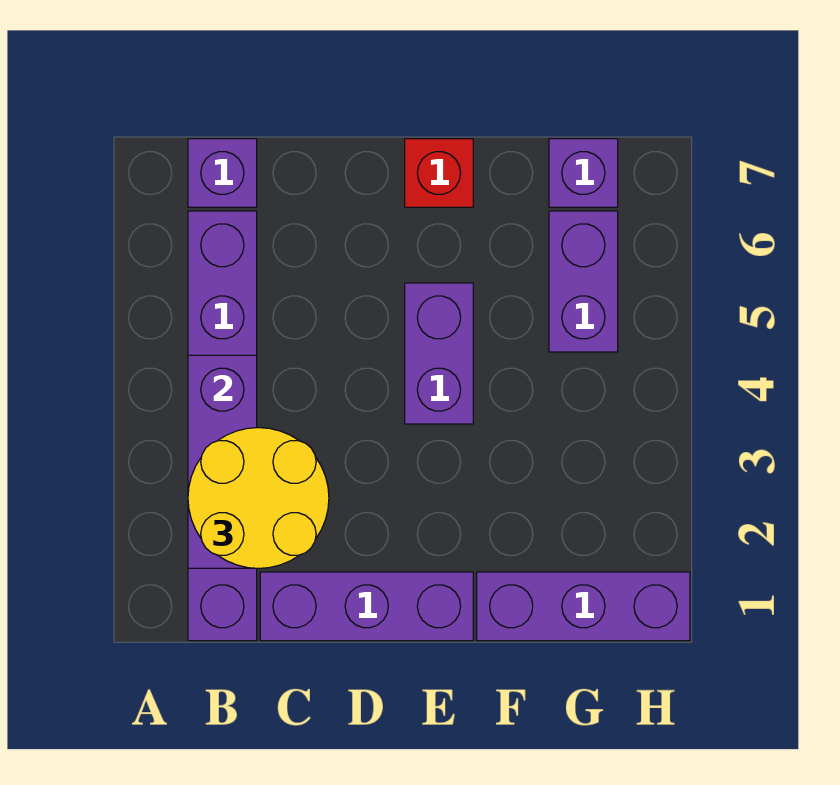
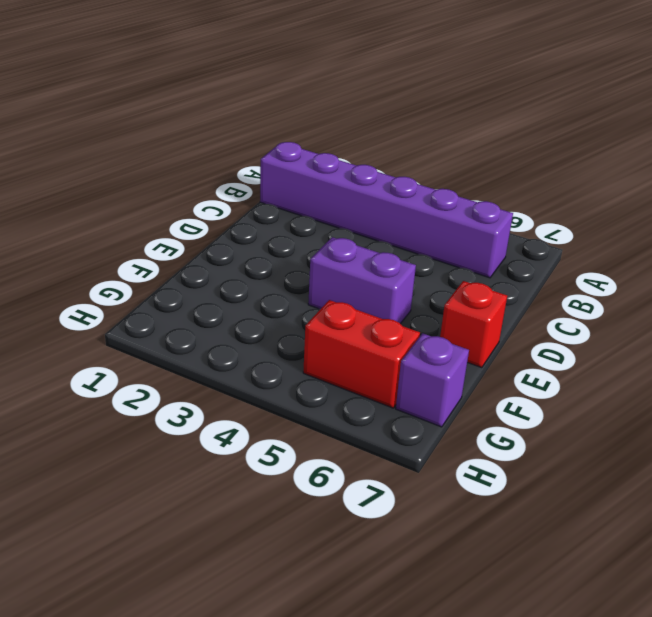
red 1x2 brick [303,300,420,408] -> purple 1x2 brick [549,211,618,352]
none -> purple 1x1 brick [188,139,257,207]
none -> purple 1x3 brick [260,572,473,641]

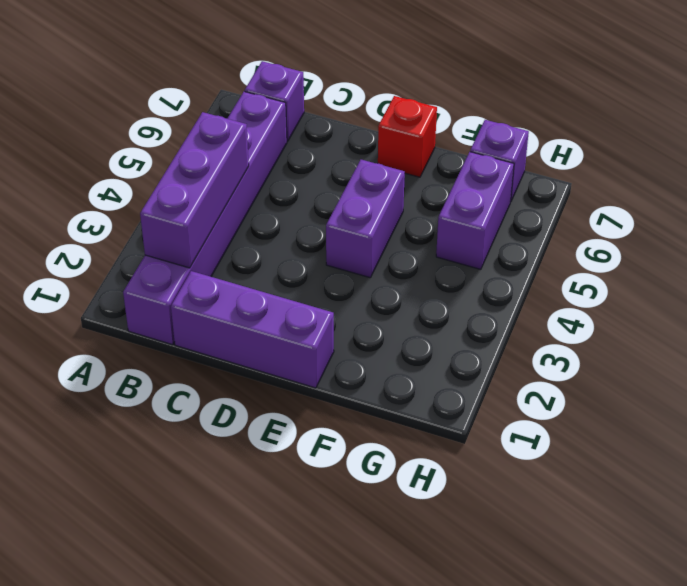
none -> purple 1x3 brick [477,572,690,641]
none -> yellow 2x2 round brick [188,428,329,568]

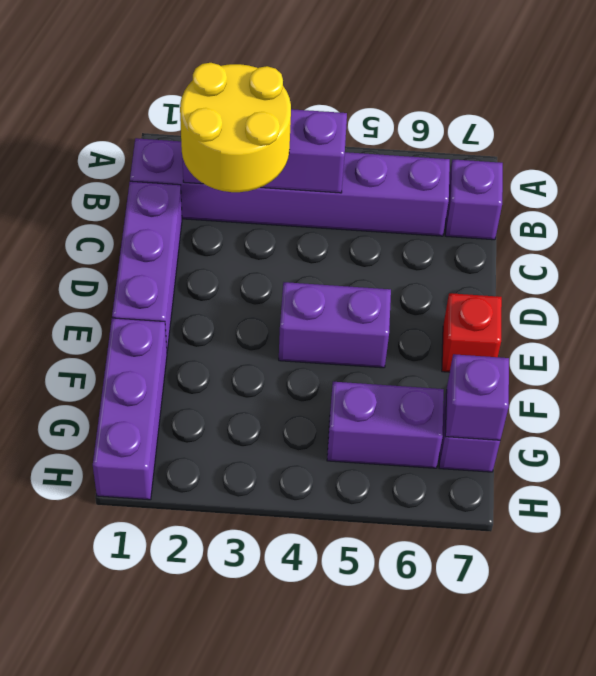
purple 1x1 brick [445,354,509,440] -> none

